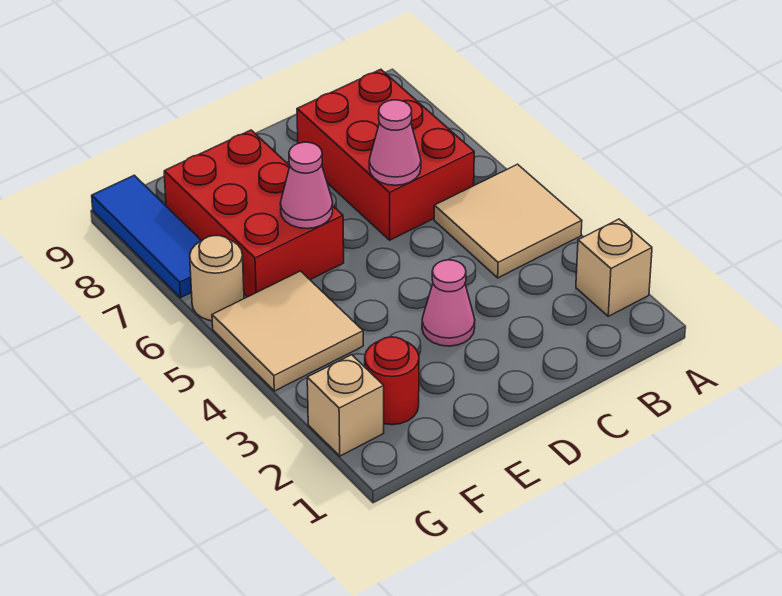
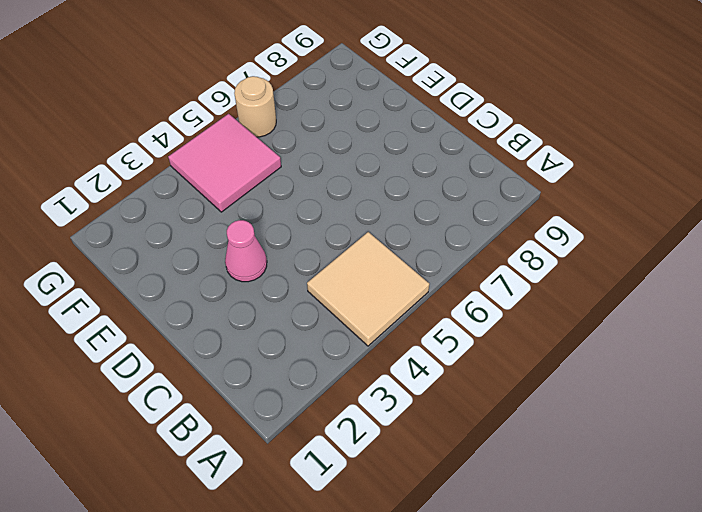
pink 2x2 tile [168,114,281,212] -> tan 2x2 tile [212,271,363,391]
none -> tan 1x1 brick [576,219,652,316]
none -> red 2x3 brick [297,69,474,240]
none -> red 2x3 brick [164,130,344,297]

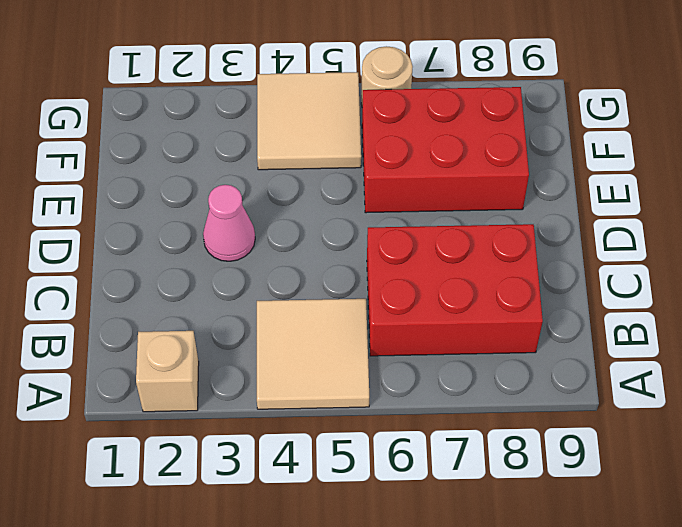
none -> red 1x1 round brick [365,337,419,425]
none -> tan 1x1 brick [307,355,384,456]
none -> blue 1x3 tile [92,175,201,298]

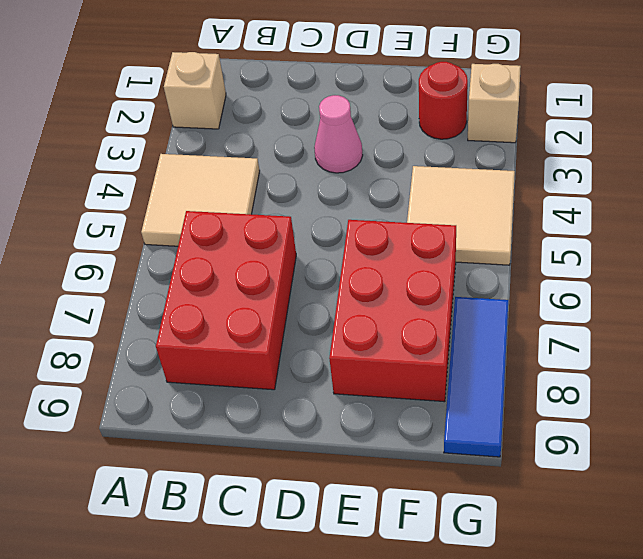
none -> tan 1x1 round brick [190,236,244,321]
none -> pink 1x1 cone [369,100,421,185]
none -> pink 1x1 cone [280,142,333,229]

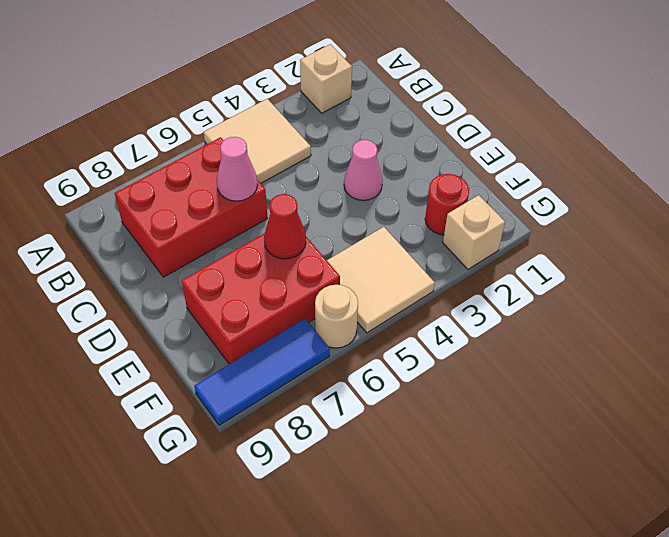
red 1x1 cone [264,194,306,259] -> pink 1x1 cone [280,142,333,229]

